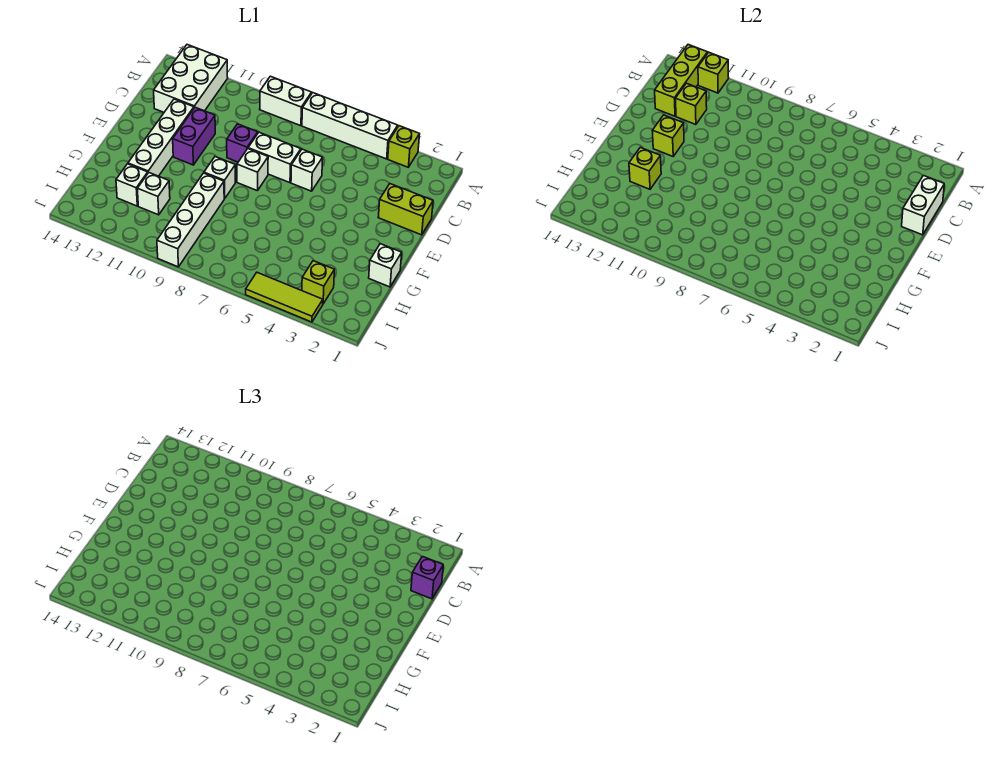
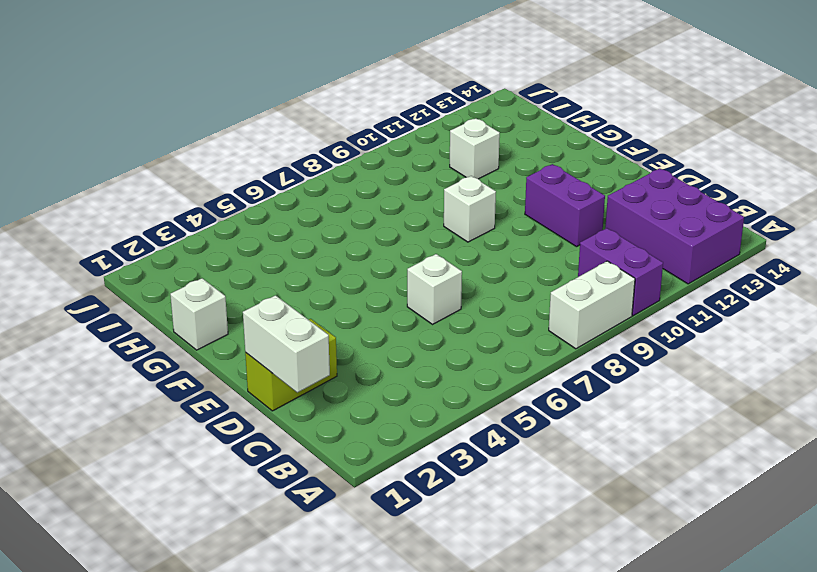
purple 1x2 brick [578,228,663,316] -> none
purple 2x3 brick [605,168,744,284] -> white 2x3 brick [154,45,228,112]
none -> lime 1x1 brick [388,126,420,167]
none -> white 1x4 brick [302,93,398,159]
none -> white 1x2 brick [248,132,301,183]

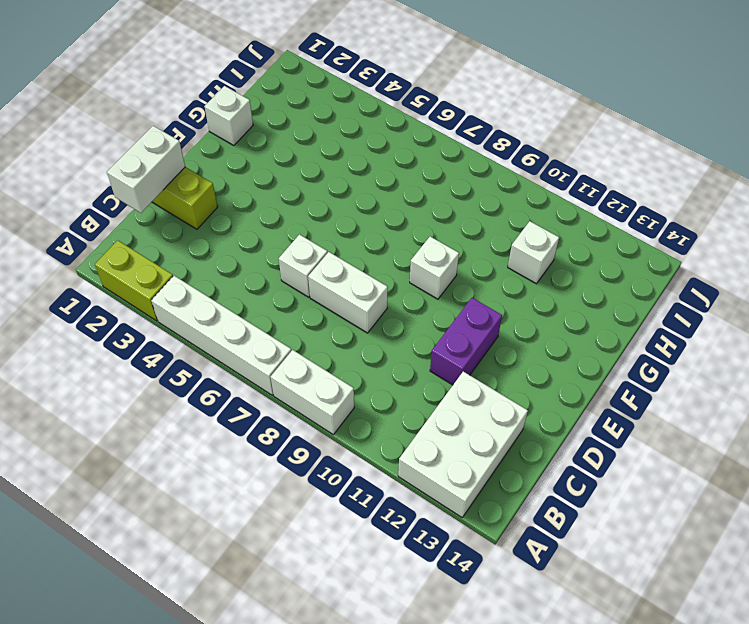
lime 1x2 brick [95,240,173,321] -> lime 1x1 brick [388,126,420,167]
none -> purple 1x1 brick [227,124,258,162]
none -> white 1x4 brick [128,99,194,176]
none -> white 1x1 brick [237,149,268,191]

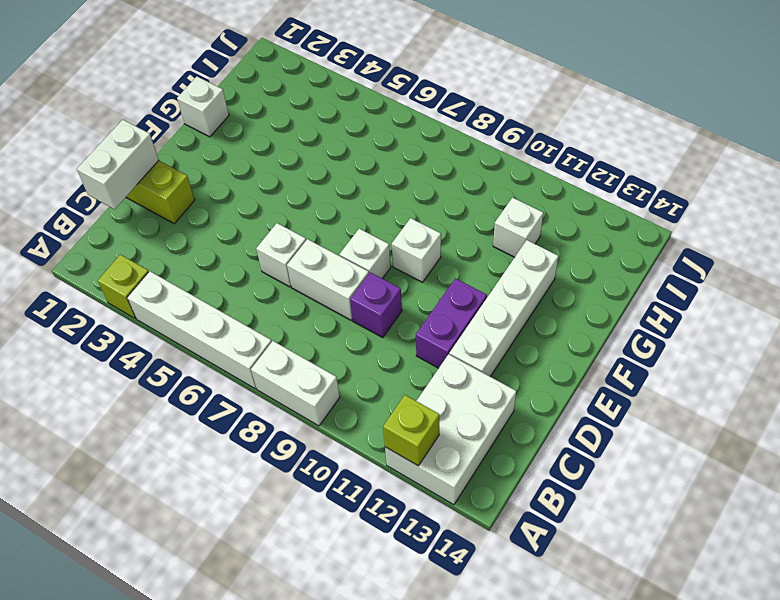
none -> white 1x4 brick [157,173,225,267]
none -> white 1x1 brick [116,164,148,206]
none -> lime 1x1 brick [302,261,334,304]

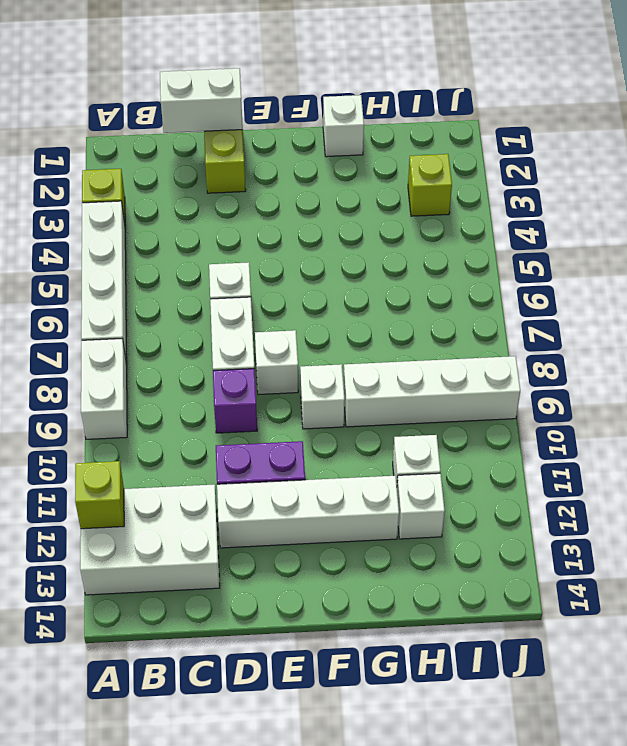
none -> lime 1x3 tile [246,273,323,322]
none -> lime 1x3 brick [655,45,708,116]
none -> lime 1x1 brick [675,83,707,125]

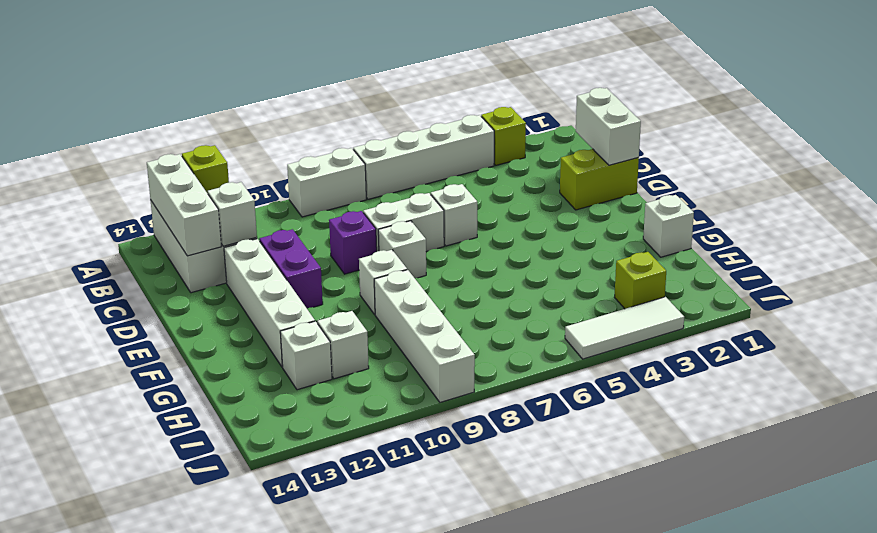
white 1x3 brick [147,154,221,256] -> lime 1x3 brick [655,45,708,116]
white 1x1 brick [208,182,257,246] -> lime 1x1 brick [675,83,707,125]
white 1x3 tile [565,297,684,359] -> lime 1x3 tile [246,273,323,322]
none -> lime 1x1 brick [652,115,684,156]
none -> lime 1x1 brick [629,147,661,189]
none -> purple 1x1 brick [411,557,443,599]

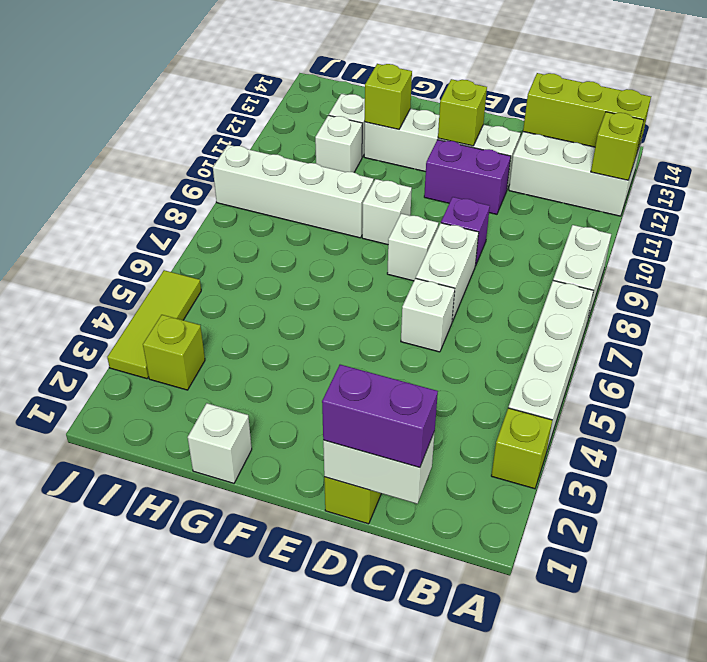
purple 1x2 brick [322,365,438,467] -> purple 1x1 brick [411,557,443,599]
none -> lime 1x1 brick [675,83,707,125]

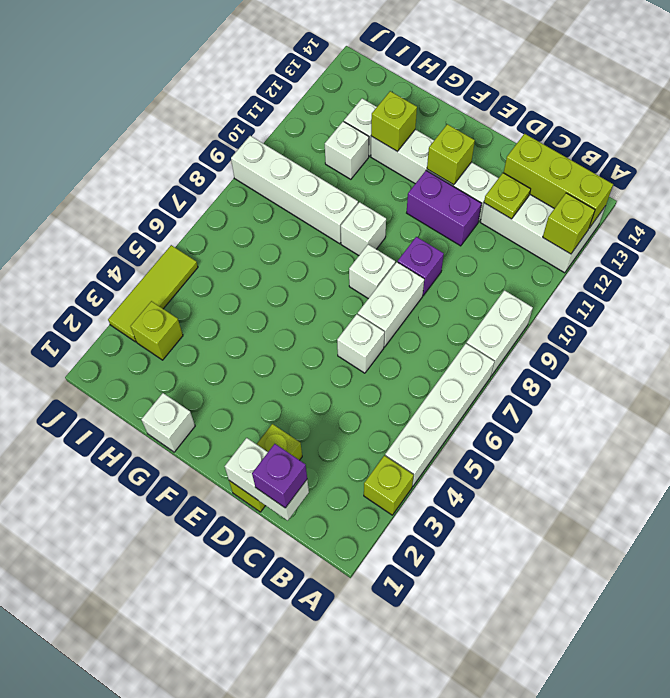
lime 1x1 plate [484,173,531,219] -> lime 1x1 brick [675,83,707,125]

